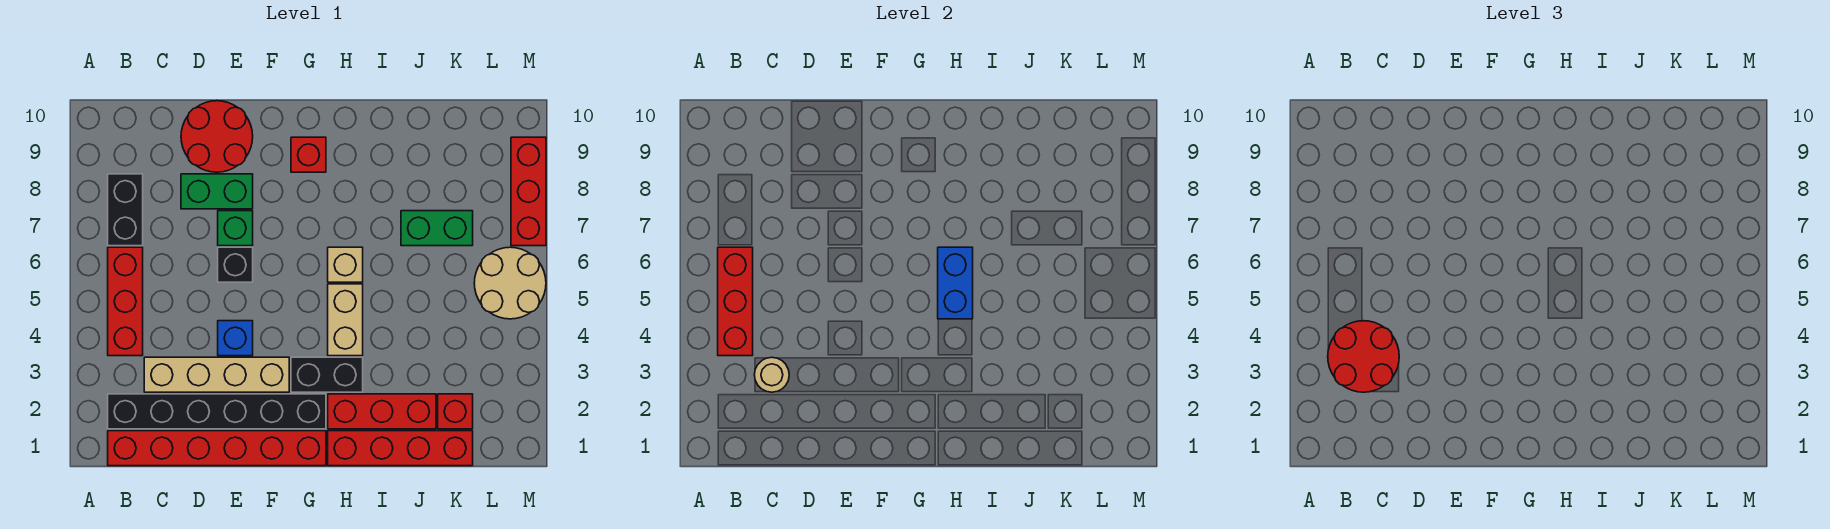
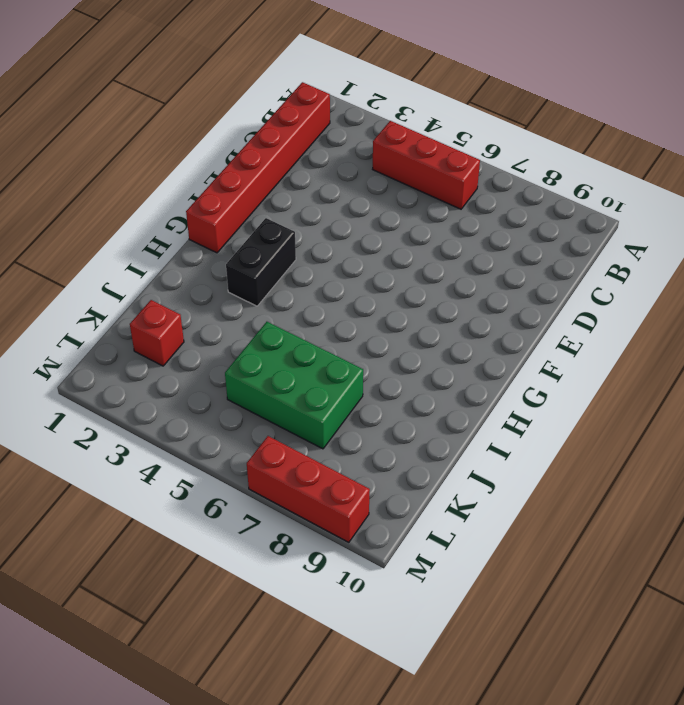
green 2x3 brick [225,322,363,449] -> green 1x2 brick [401,211,473,246]
none -> black 1x6 brick [108,394,326,429]
none -> black 1x2 brick [108,174,143,246]
none -> tan 1x4 brick [144,357,289,392]

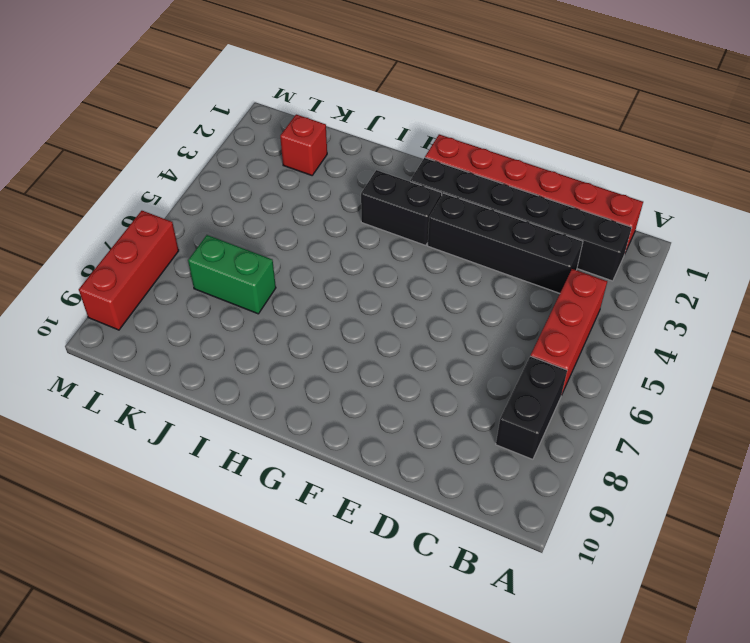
black 1x4 brick [428,193,583,293] -> tan 1x4 brick [144,357,289,392]
none -> green 1x2 brick [181,174,253,209]
none -> red 2x2 round brick [181,101,253,172]
none -> blue 1x1 brick [218,321,253,356]

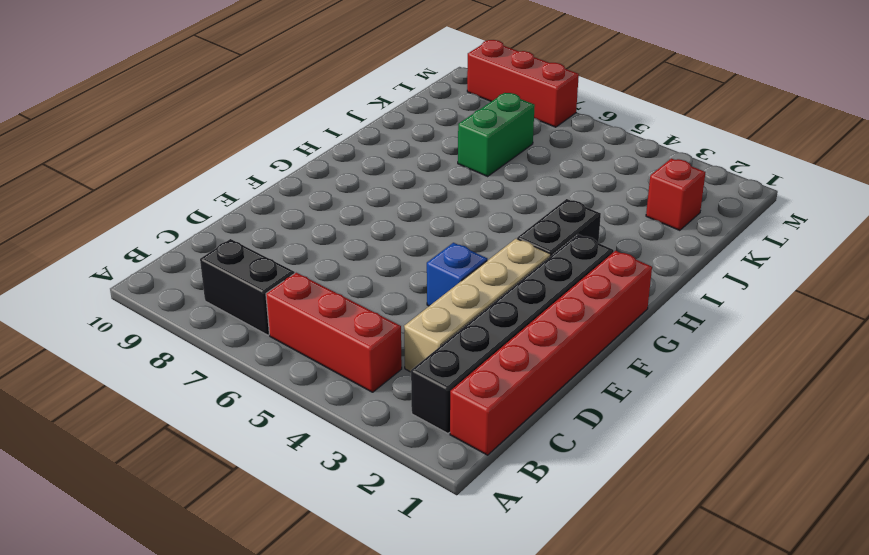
none -> green 1x2 brick [181,174,253,209]
none -> red 2x2 round brick [181,101,253,172]
none -> black 1x1 brick [218,247,253,282]

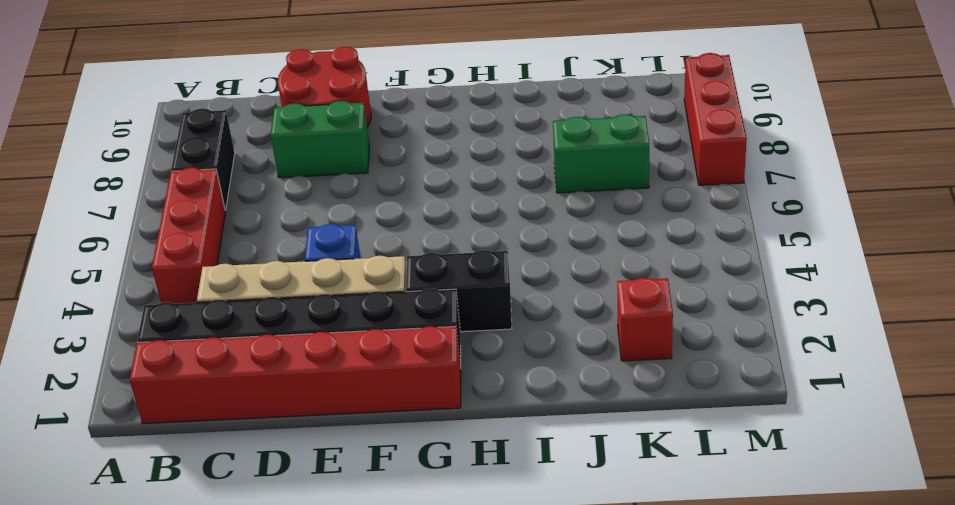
none -> black 1x1 brick [218,247,253,282]
none -> green 1x1 brick [218,211,253,246]
none -> red 1x1 brick [291,137,326,172]

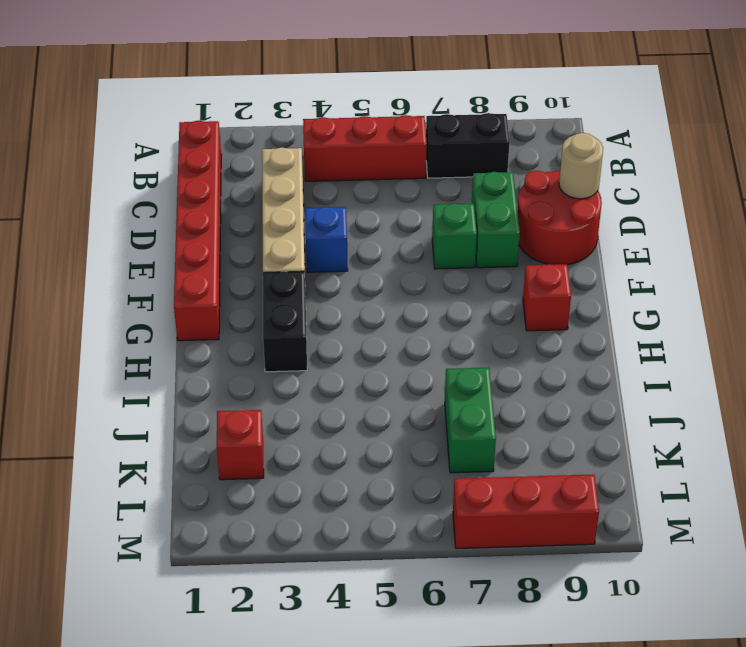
tan 1x1 round brick [559,133,603,199] -> tan 1x1 round brick moved to [754,357,789,392]
none -> black 1x6 brick [108,394,326,429]
none -> black 1x1 brick [218,247,253,282]
none -> red 1x4 brick [328,431,473,466]

